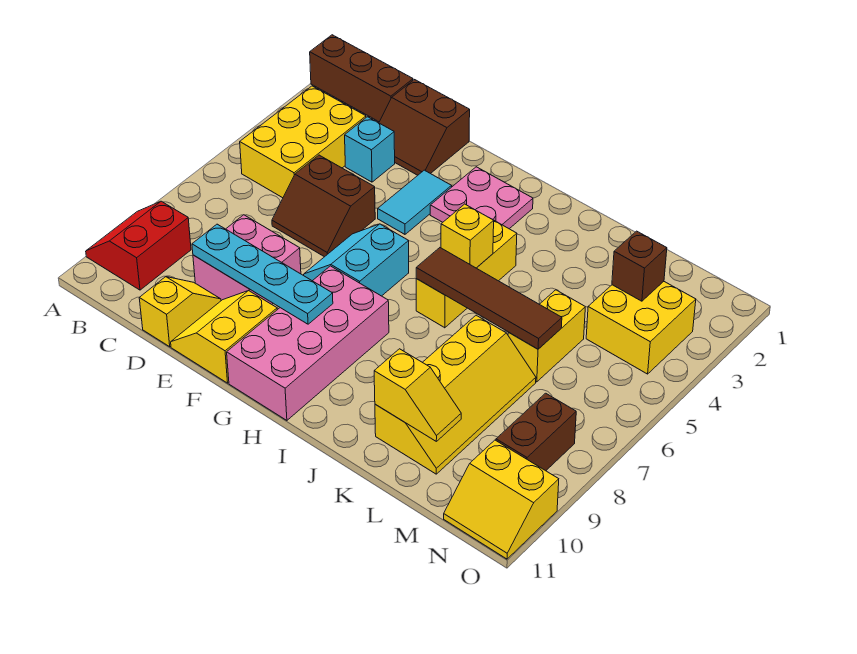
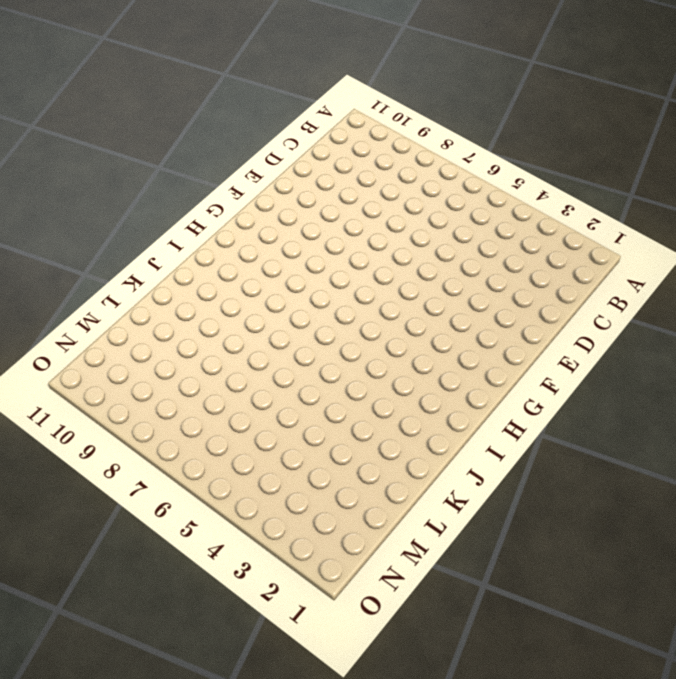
none -> brown 1x3 brick [310,35,413,122]
none -> red 2x2 slope [86,201,191,290]
none -> yellow 2x3 brick [240,86,366,198]

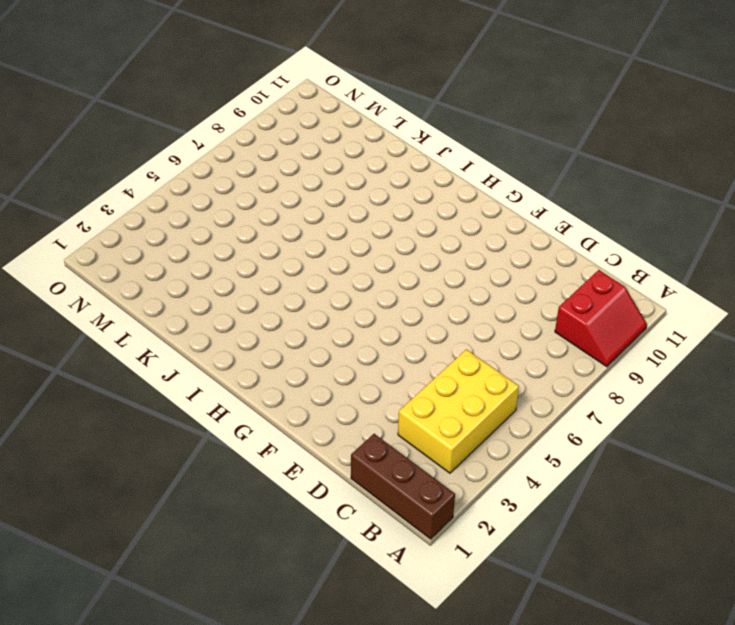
none -> brown 2x2 slope [379,80,470,175]
none -> cyan 1x1 brick [345,117,395,182]
none -> brown 2x2 slope [272,155,375,257]

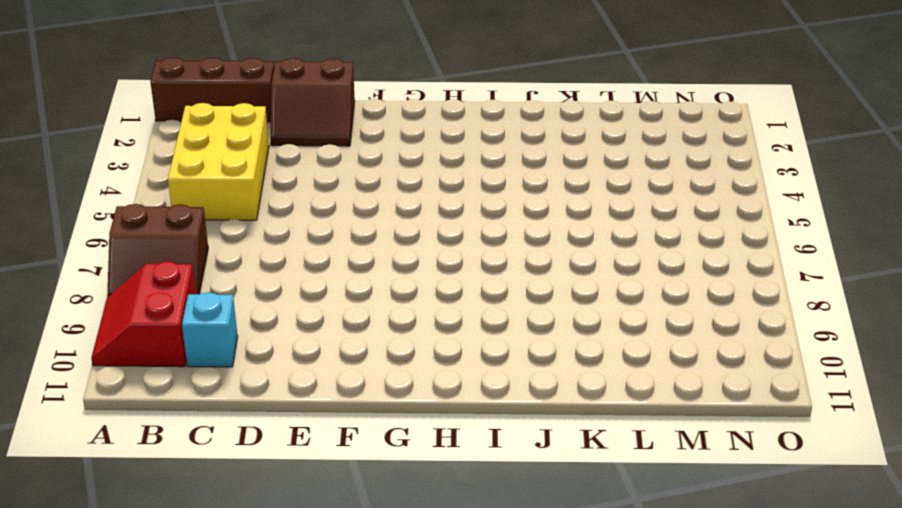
brown 2x2 slope [107,204,208,296] -> brown 2x2 slope moved to [272,155,375,257]
cyan 1x1 brick [182,292,238,367] -> cyan 1x1 brick moved to [345,117,395,182]
none -> pink 2x2 brick [193,215,301,304]
none -> yellow 1x2 slope [139,277,221,347]
none -> yellow 2x2 slope [171,291,277,383]

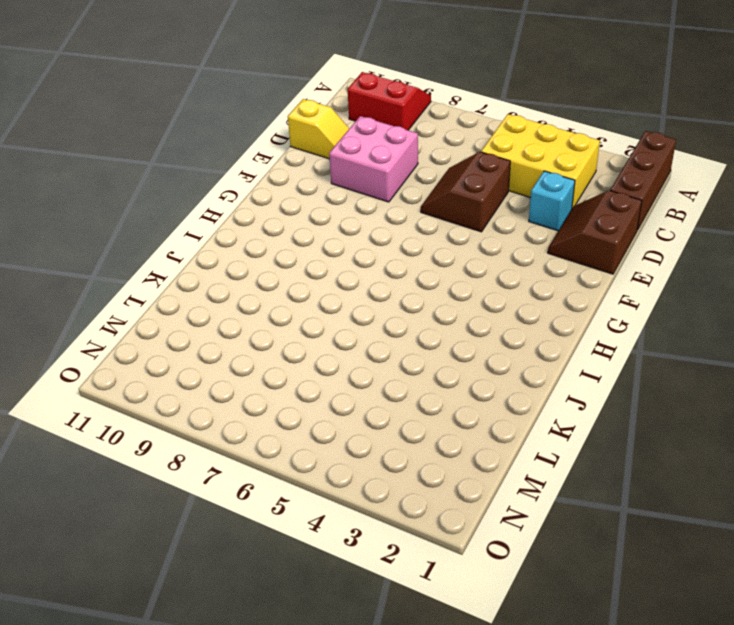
none -> yellow 2x2 slope [171,291,277,383]
none -> cyan 1x2 tile [378,170,452,234]
none -> cyan 2x2 slope [304,224,409,296]

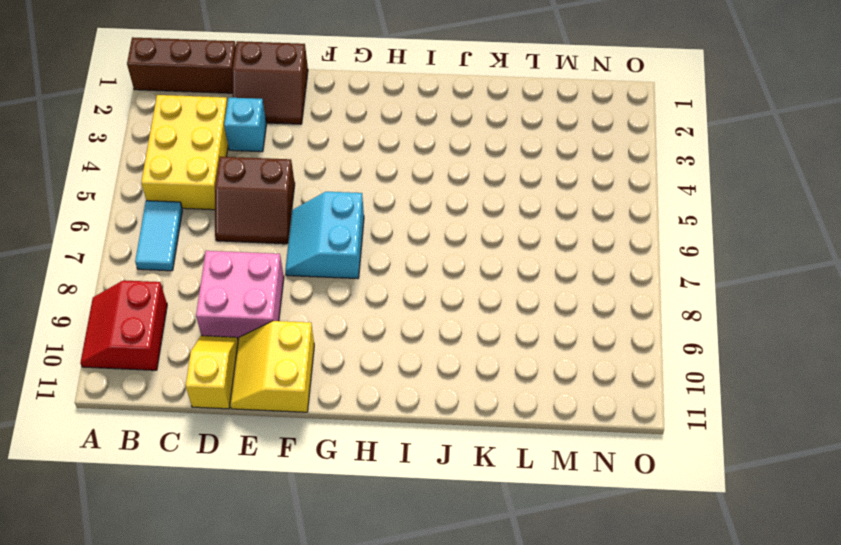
cyan 1x2 tile [135,201,182,271] -> cyan 1x2 tile moved to [378,170,452,234]
none -> pink 2x2 plate [430,167,533,229]
none -> pink 2x4 brick [227,266,389,420]
none -> yellow 1x3 brick [416,221,517,328]

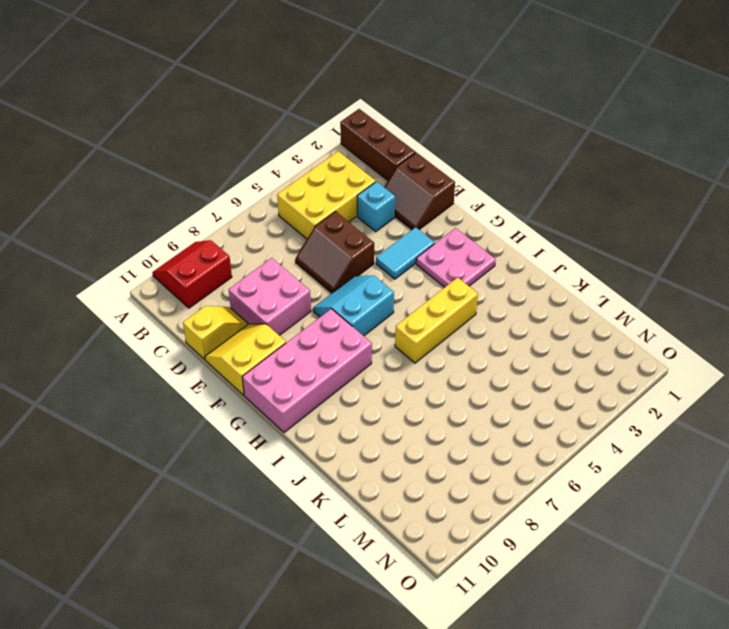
none -> yellow 2x4 slope [375,315,536,474]
none -> yellow 1x2 brick [508,290,585,382]
none -> yellow 2x2 brick [586,282,696,374]

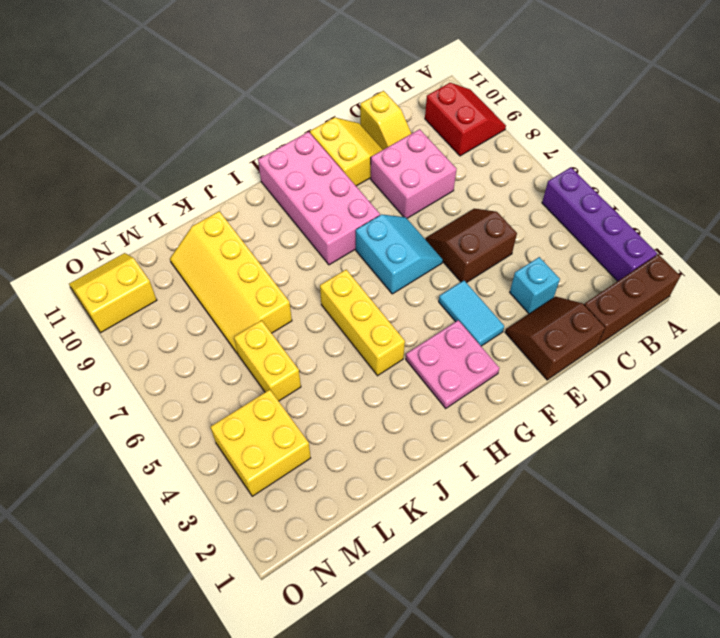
purple 1x4 brick [542,167,657,281] -> none
none -> yellow 2x3 brick [240,86,366,198]
none -> brown 1x2 brick [496,393,576,471]
none -> cyan 1x4 plate [192,224,333,324]

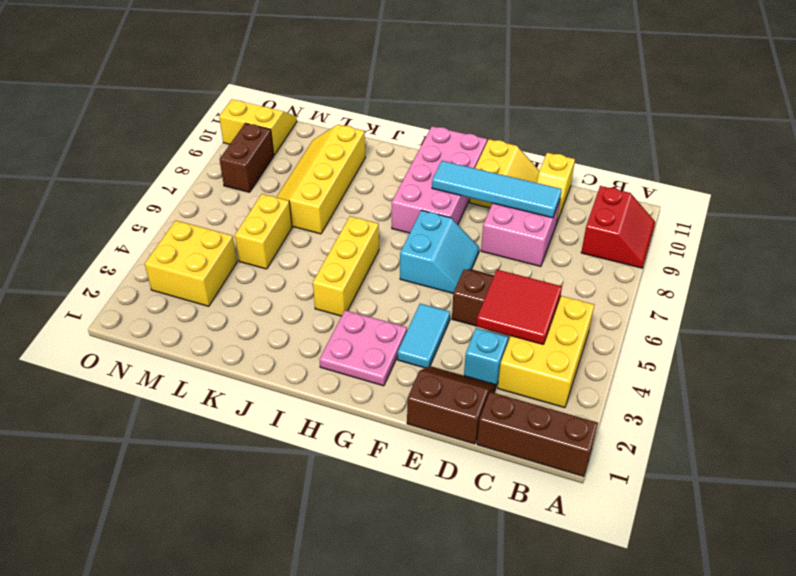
red 2x2 tile [476,270,562,344] -> none
cyan 1x4 tile [432,161,562,218] -> cyan 1x4 plate [192,224,333,324]
none -> yellow 1x1 brick [441,204,494,268]
none -> brown 1x4 tile [416,248,562,349]
none -> yellow 1x2 slope [374,349,461,441]

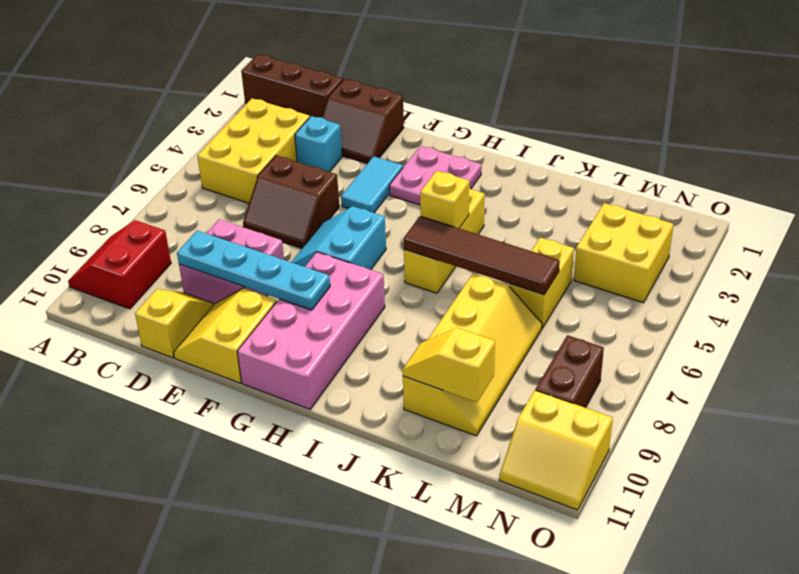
yellow 1x2 slope [402,328,495,402] -> yellow 1x2 slope turned to [374,349,461,441]
none -> brown 1x1 brick [612,231,667,301]

